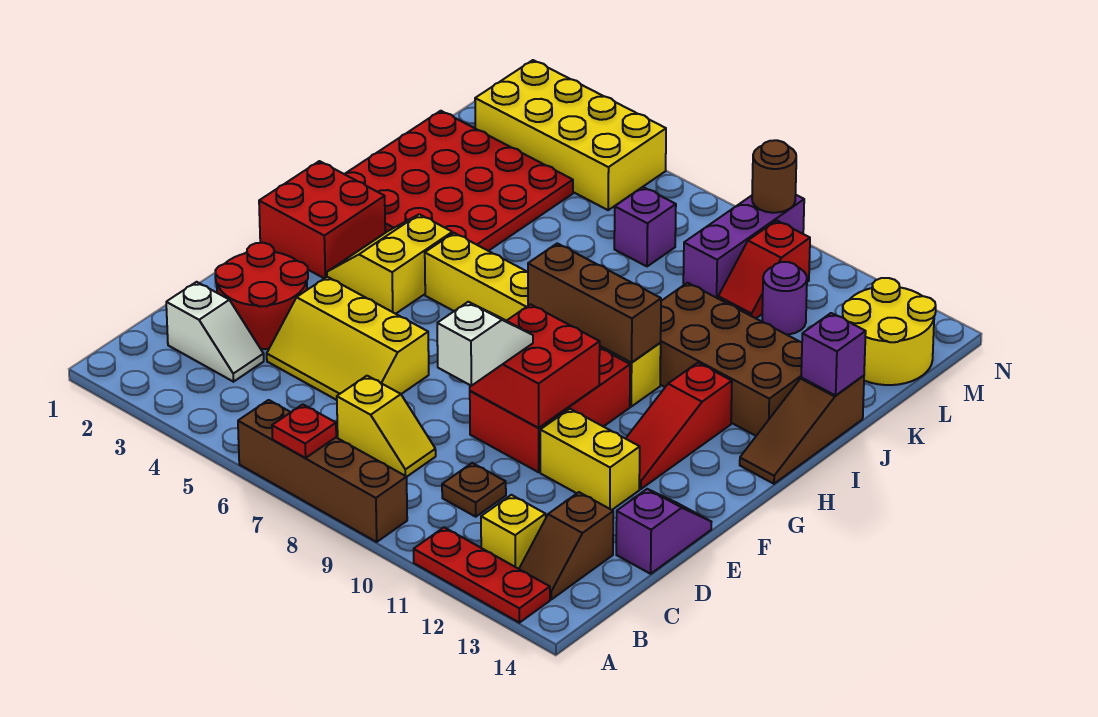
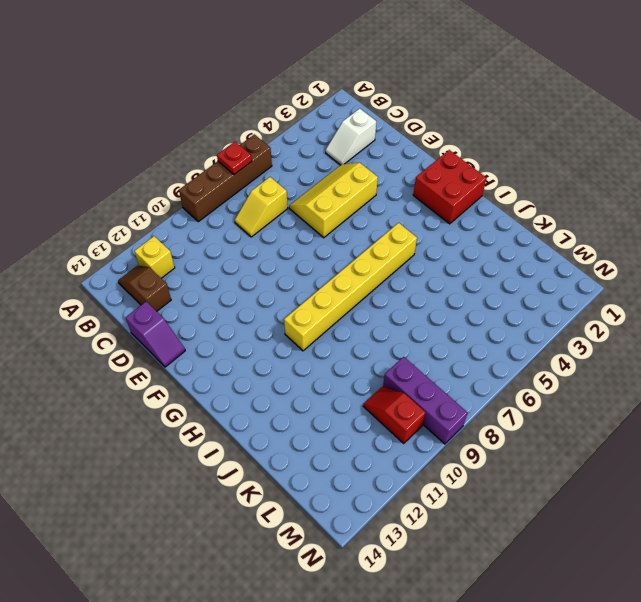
none -> red 1x3 plate [414,527,550,623]
none -> brown 1x1 plate [442,463,506,517]
none -> red 2x2 round brick [215,243,308,349]
none -> red 2x3 brick [470,348,630,472]

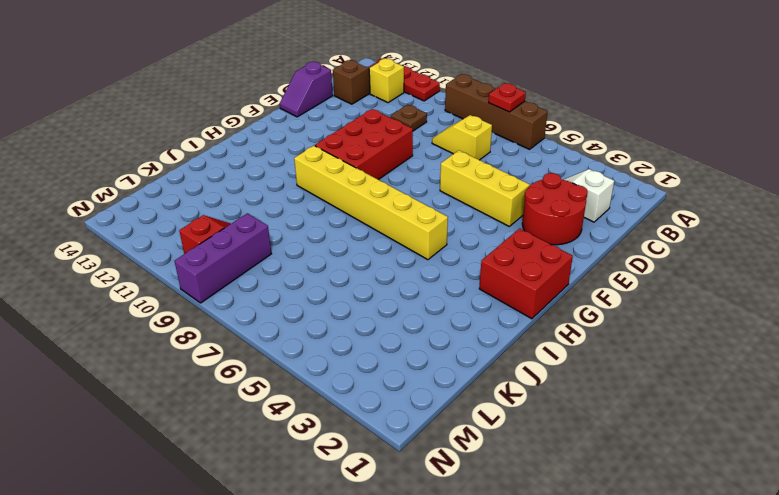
none -> yellow 1x2 brick [540,409,640,510]
none -> red 1x3 slope [626,363,732,489]
none -> yellow 2x2 slope [327,214,452,314]
none -> brown 1x3 slope [740,376,864,484]

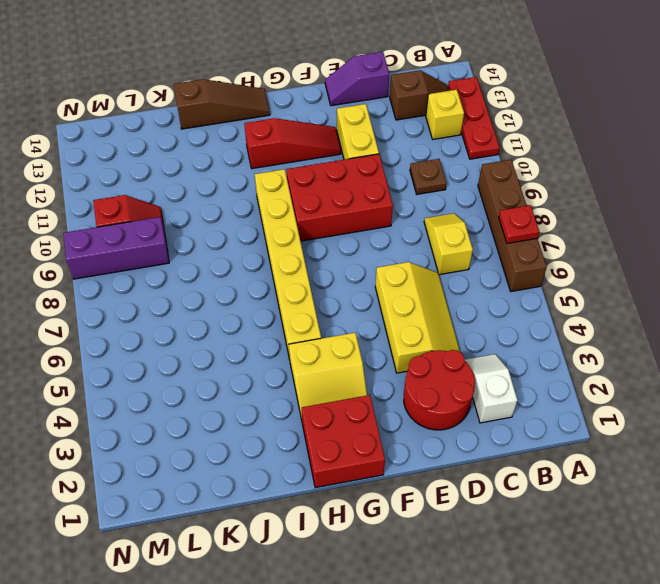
none -> red 4x4 plate [345,111,573,251]
none -> brown 2x4 brick [660,283,802,436]
none -> purple 1x1 brick [614,187,676,266]
none -> purple 1x1 round brick [762,262,807,335]

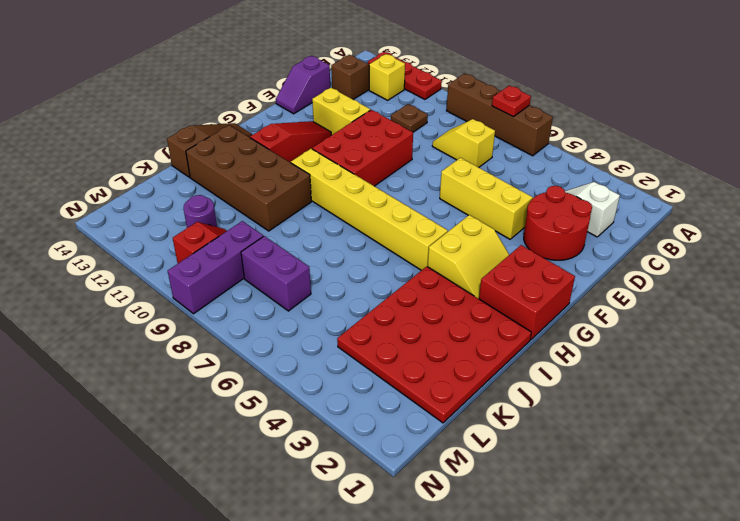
purple 1x2 brick [241,236,311,311] -> purple 1x1 brick [614,187,676,266]
none -> yellow 2x2 round brick [843,278,936,385]
none -> yellow 2x4 brick [475,60,666,210]
none -> red 2x2 brick [470,304,600,428]
none -> brown 1x3 brick [528,243,661,363]

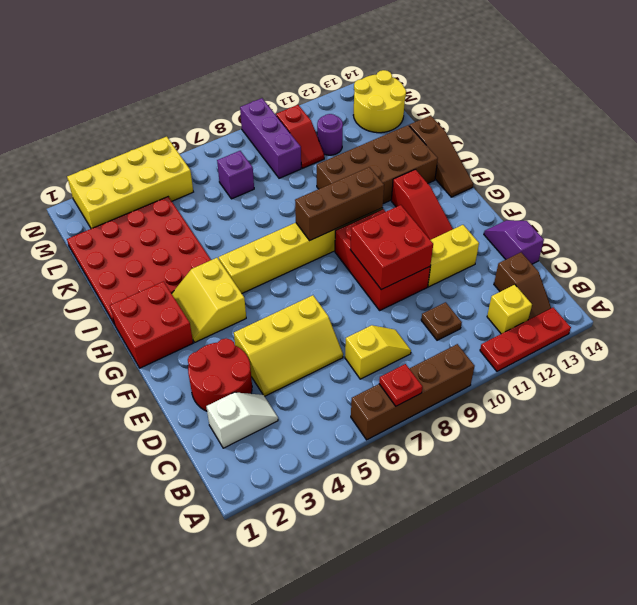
none -> purple 1x1 brick [801,313,866,395]
none -> brown 1x1 round brick [752,140,796,213]
none -> white 1x2 slope [437,302,533,386]

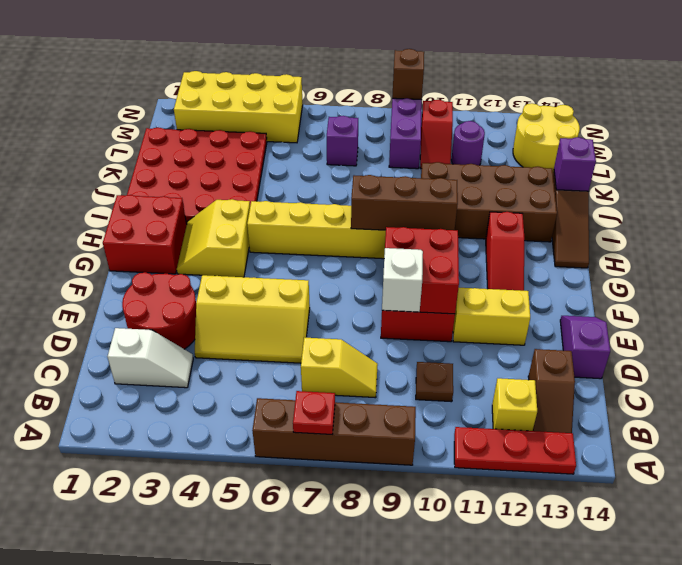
brown 1x1 brick [392,49,424,100] -> brown 1x1 round brick [752,140,796,213]

